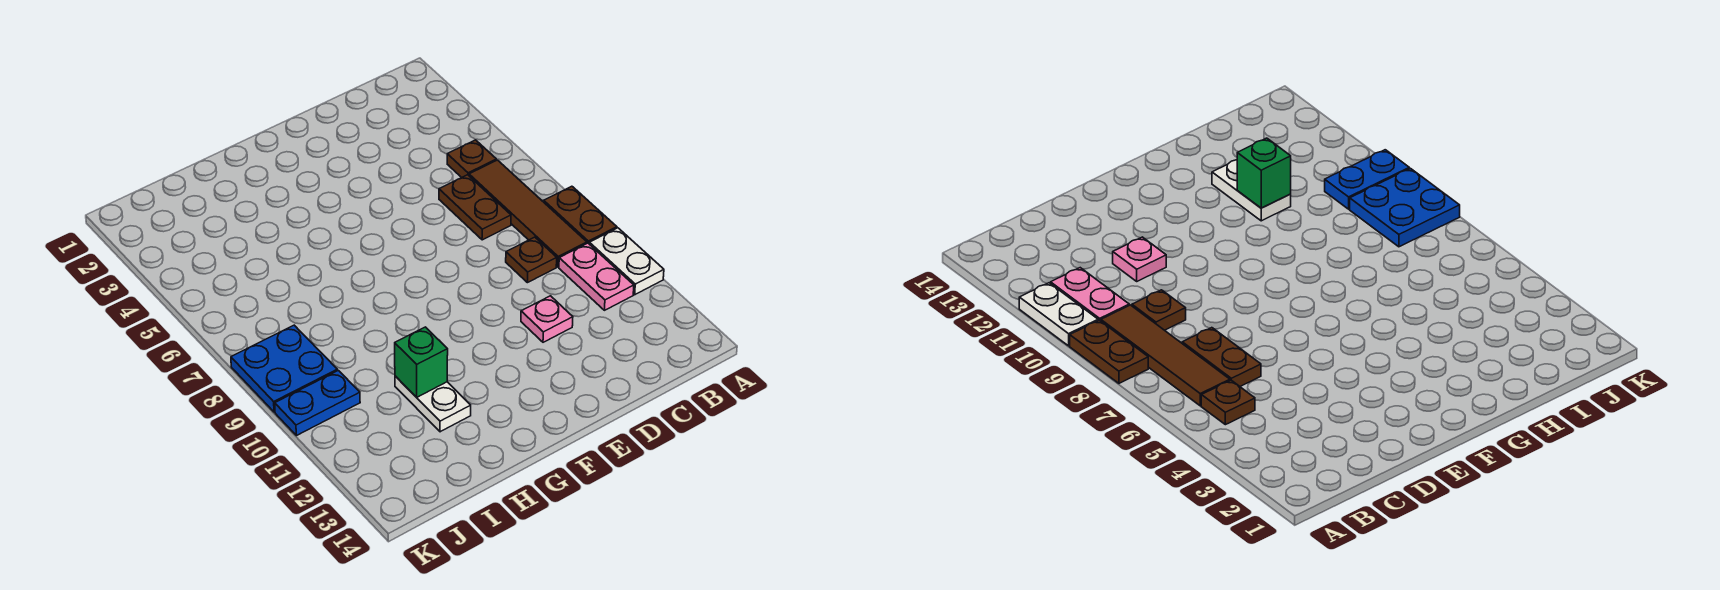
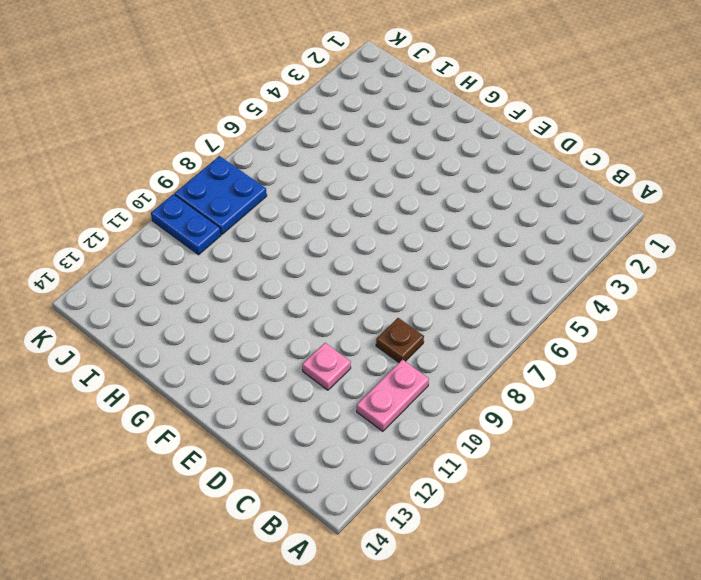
none -> brown 1x2 plate [544,186,617,243]
none -> white 1x2 plate [589,228,664,295]
none -> brown 1x1 plate [447,140,496,178]

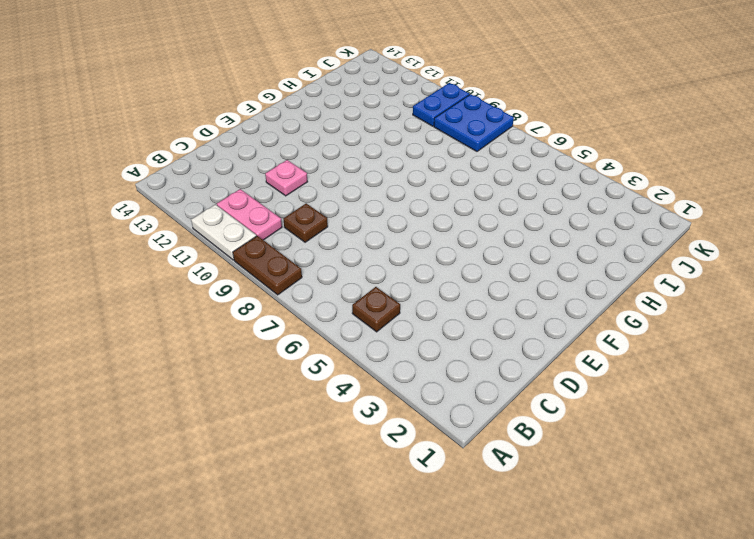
none -> brown 1x4 tile [469,160,587,267]
none -> brown 1x2 plate [439,175,511,240]
none -> white 1x2 plate [395,376,471,432]

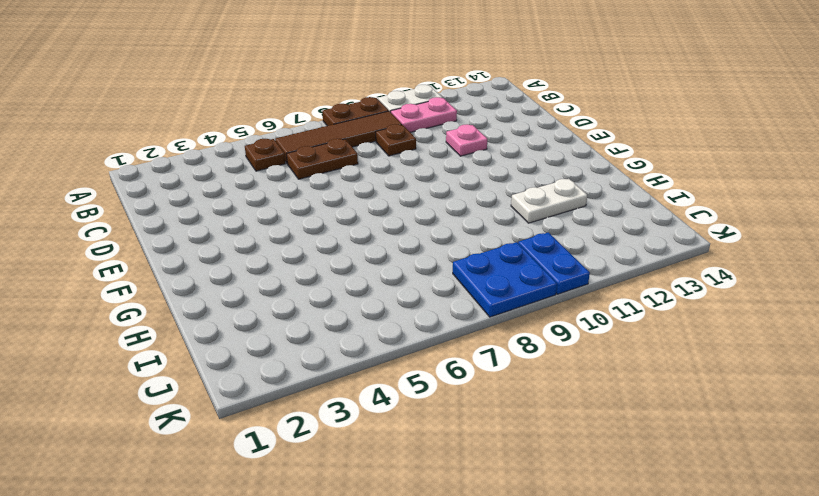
none -> green 1x1 brick [395,327,448,397]

